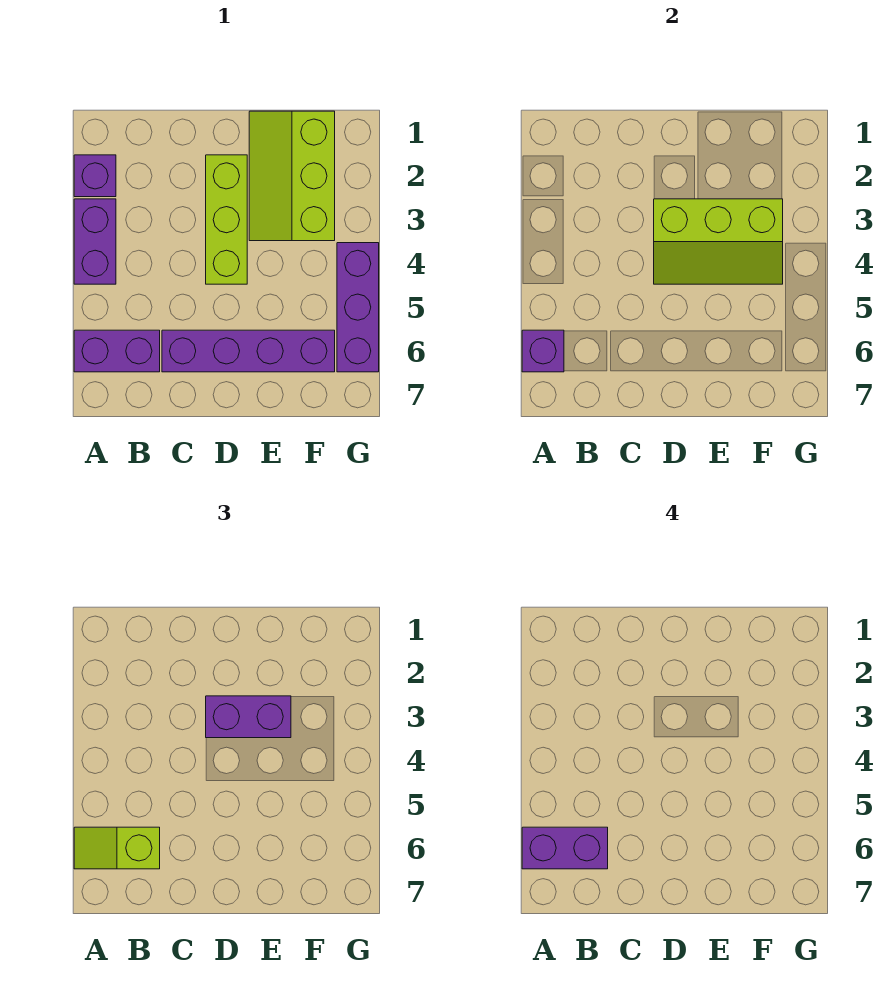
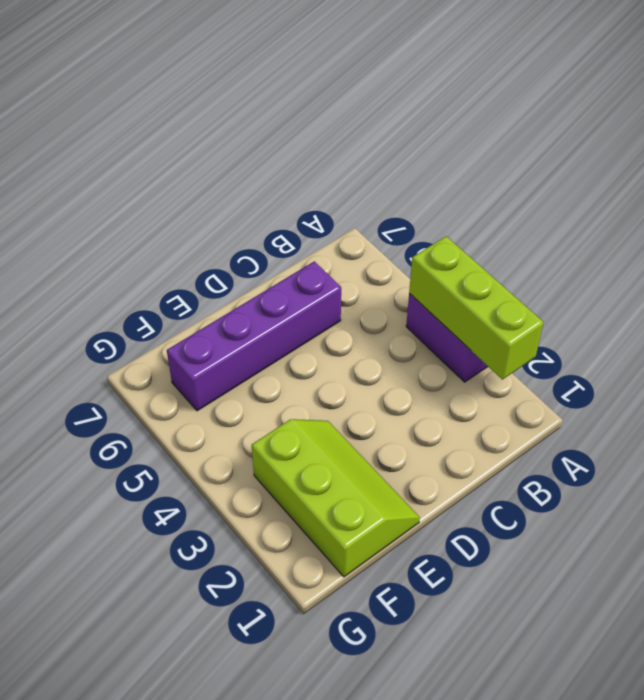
lime 1x3 brick [409,236,543,380] -> lime 1x3 brick moved to [206,155,247,284]
none -> purple 1x1 brick [74,155,116,197]
none -> purple 1x2 brick [74,330,160,372]
none -> purple 1x3 brick [337,243,379,372]

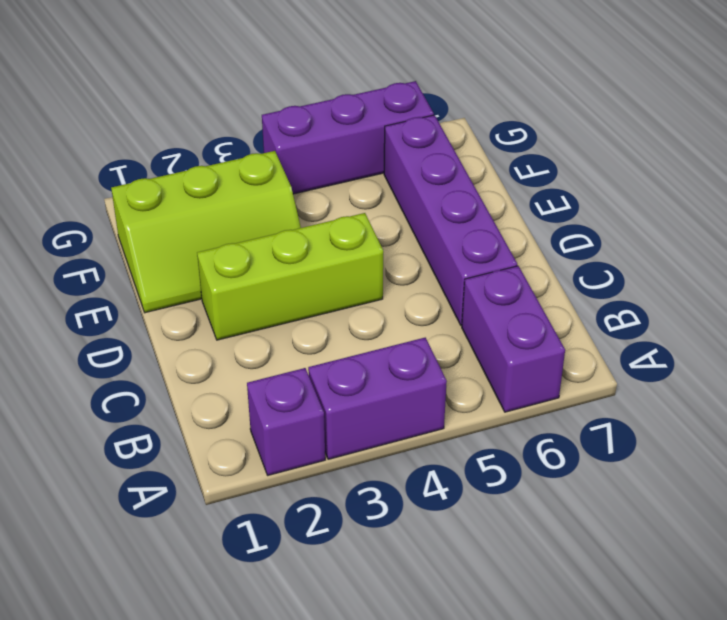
none -> purple 1x1 brick [522,330,564,372]
none -> lime 2x3 slope [654,199,783,284]
none -> lime 1x2 slope [74,827,160,869]

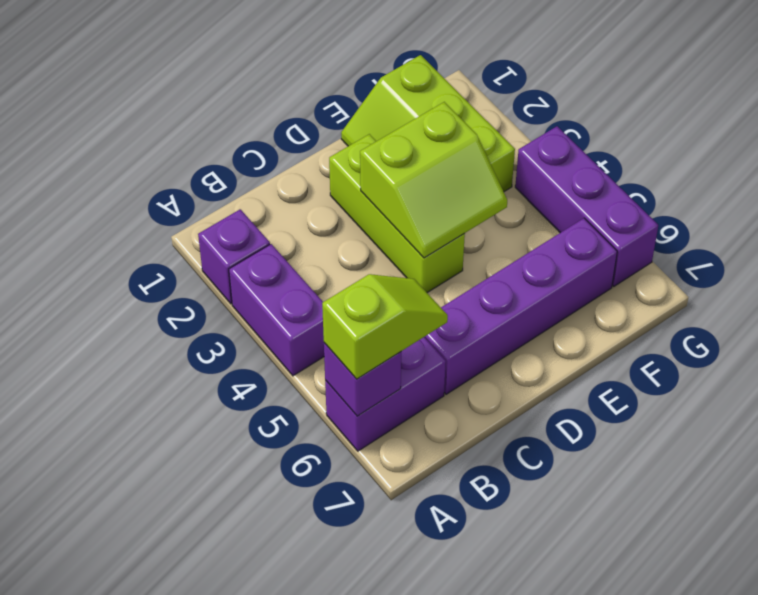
lime 1x2 slope [322,274,448,379] -> lime 1x2 slope turned to [74,827,160,869]
lime 2x2 slope [360,102,507,258] -> lime 2x3 slope [654,199,783,284]
none -> purple 1x2 brick [206,696,291,738]
none -> purple 1x2 brick [522,827,608,869]

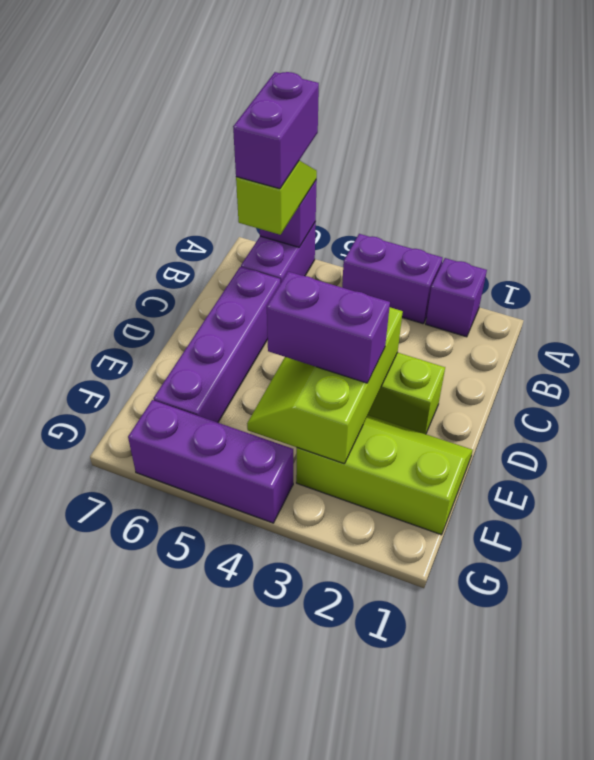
purple 1x2 brick [267,272,390,383] -> purple 1x2 brick turned to [206,696,291,738]

